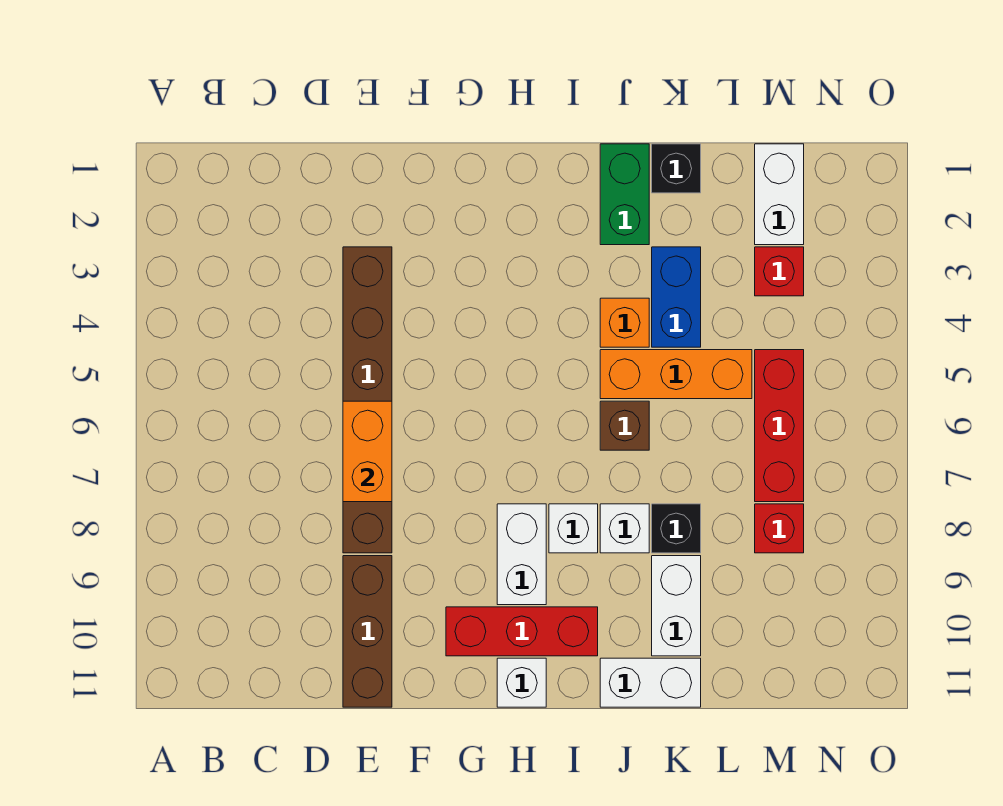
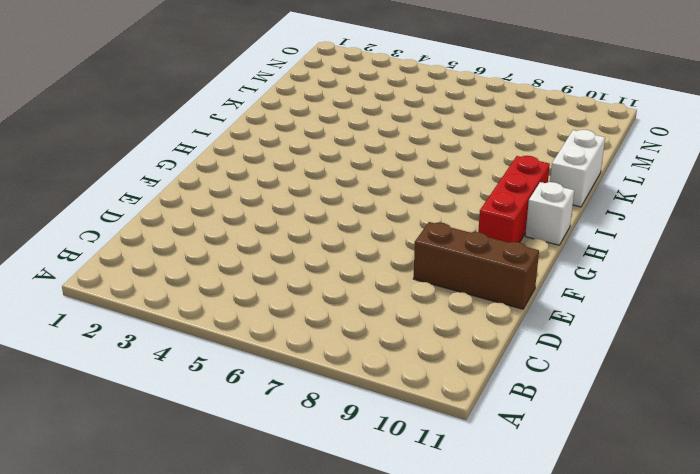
none -> brown 1x6 brick [343,247,392,553]
none -> white 1x2 brick [497,504,546,605]
none -> white 1x1 brick [549,504,598,553]

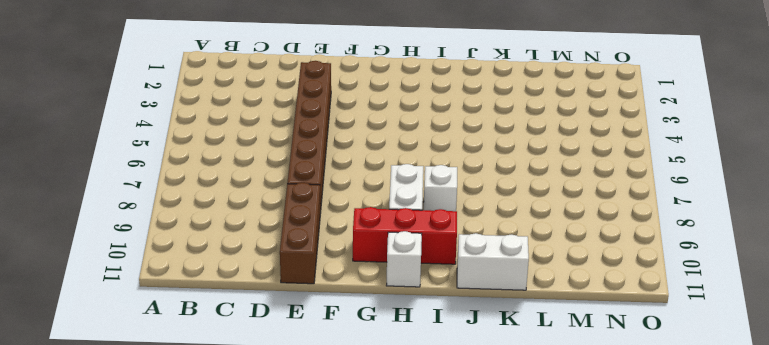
none -> green 1x2 brick [600,144,649,245]
none -> orange 1x1 brick [600,298,649,347]
none -> orange 1x3 brick [600,350,752,399]

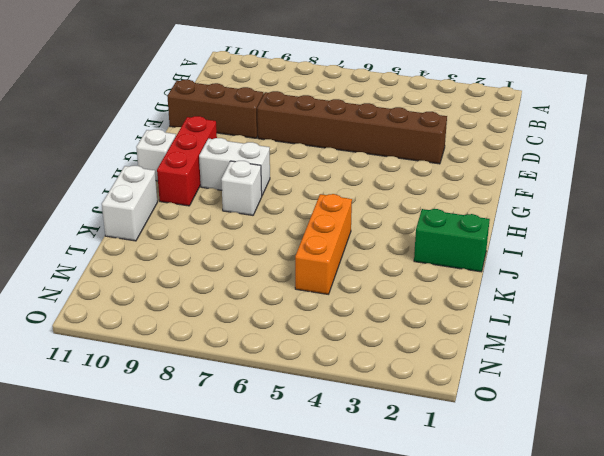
none -> orange 1x1 brick [600,298,649,347]
none -> brown 1x1 brick [600,401,649,450]
none -> white 1x1 brick [600,504,649,553]

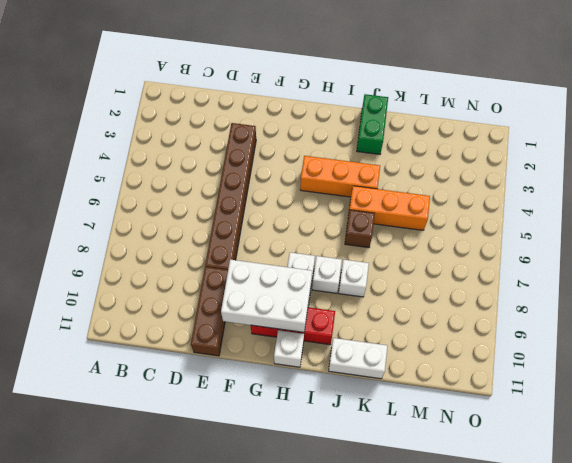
white 2x3 brick [221,260,312,332] -> none
orange 1x3 brick [300,156,380,197] -> orange 1x1 brick [600,298,649,347]
none -> black 1x1 brick [652,144,701,193]
none -> blue 1x2 brick [652,247,701,347]
none -> black 1x1 brick [652,504,701,553]

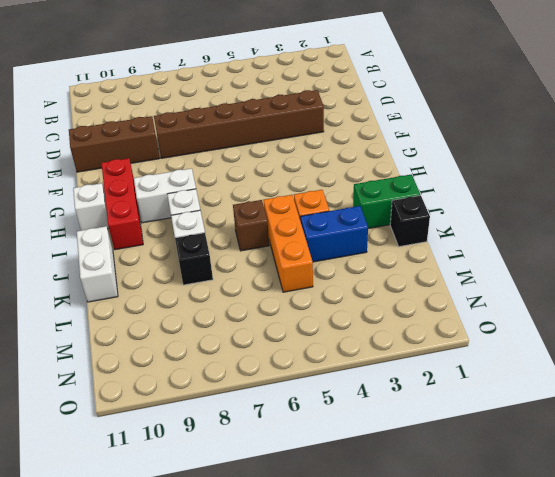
none -> white 1x2 brick [652,556,701,656]
none -> white 1x2 brick [755,144,804,245]
none -> red 1x1 brick [755,247,804,296]

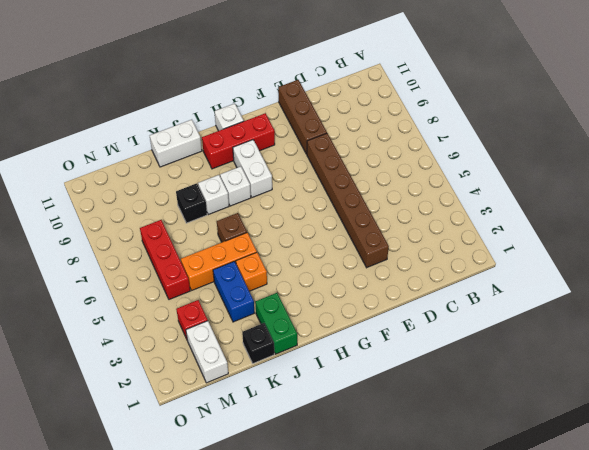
none -> white 1x2 brick [652,556,701,656]
none -> red 1x1 brick [755,504,804,553]
none -> orange 1x2 brick [343,401,392,502]

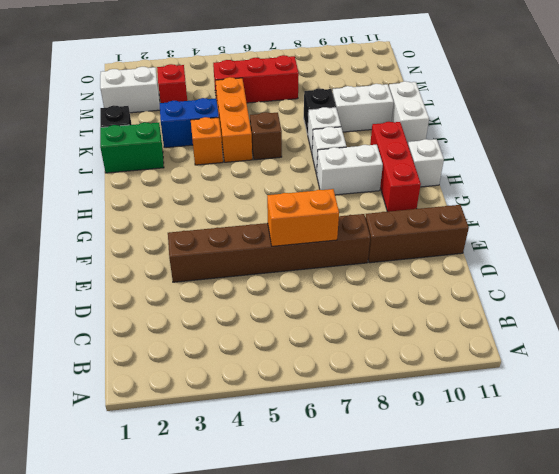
none -> red 1x1 brick [755,504,804,553]

